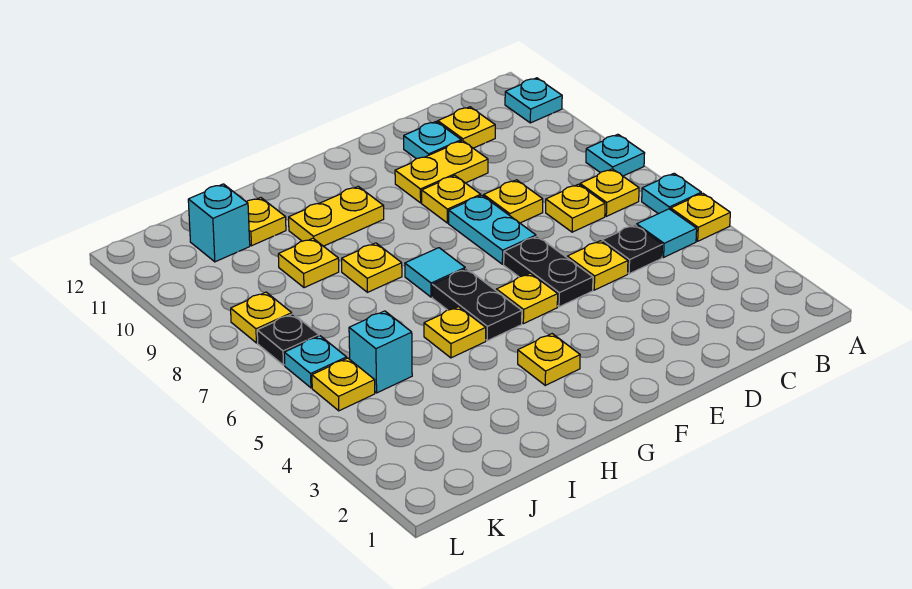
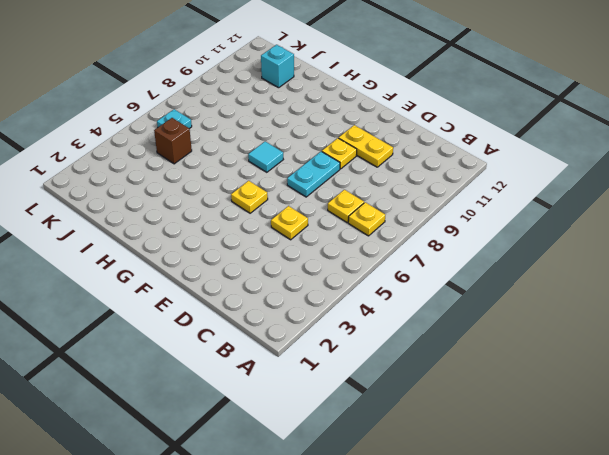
brown 1x1 brick [154,118,192,164] -> cyan 1x1 brick [349,311,412,393]
none -> yellow 1x1 plate [671,193,730,241]
none -> cyan 1x1 plate [642,173,701,214]
none -> cyan 1x1 plate [586,134,645,176]
none -> cyan 1x1 plate [505,78,562,123]

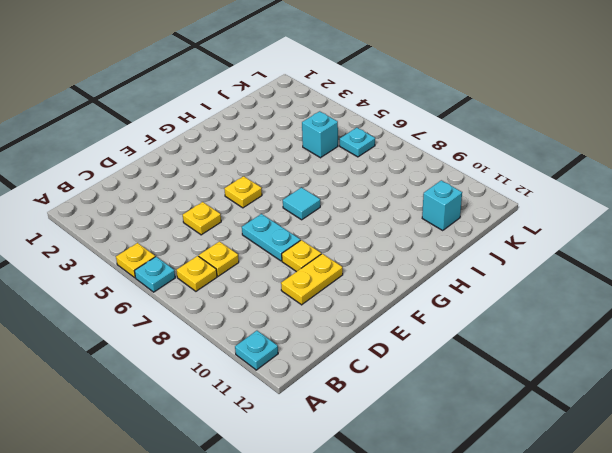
none -> cyan 1x1 plate [586,134,645,176]
none -> cyan 1x1 tile [637,209,697,257]
none -> black 1x1 plate [602,225,662,274]
none -> yellow 1x1 plate [438,107,495,148]

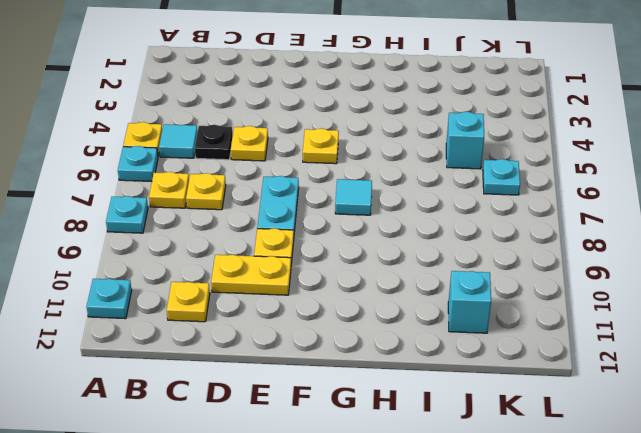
none -> yellow 1x1 plate [484,180,543,223]
none -> cyan 1x1 plate [404,122,461,159]
none -> black 1x2 plate [504,236,593,307]
none -> yellow 1x1 plate [518,334,580,385]

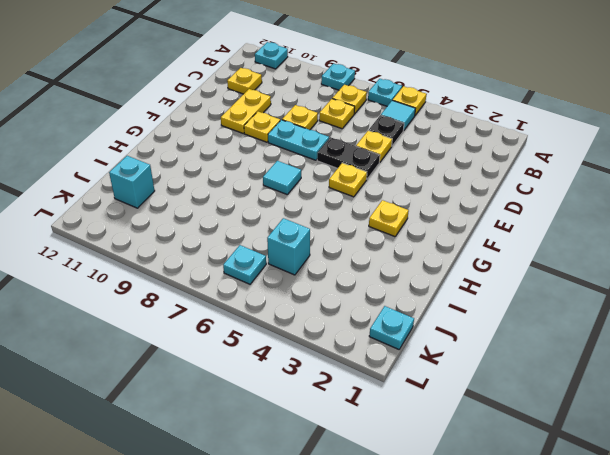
cyan 1x1 plate [369,306,414,349] -> cyan 1x1 plate moved to [404,122,461,159]
none -> black 1x2 plate [432,269,522,341]
none -> yellow 1x2 plate [289,186,384,246]
none -> yellow 1x1 plate [424,307,486,358]
none -> yellow 1x1 plate [342,243,402,292]

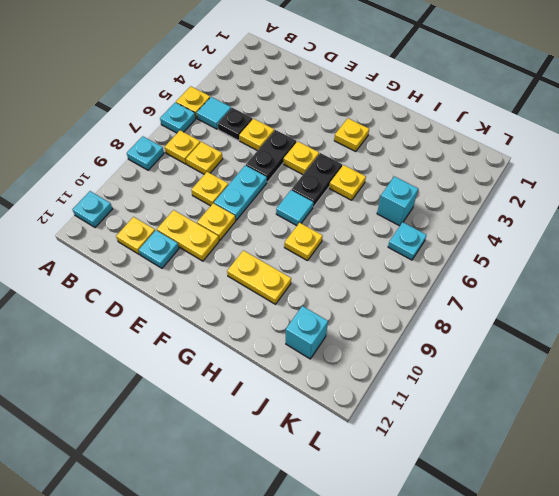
none -> yellow 1x1 plate [278,238,339,288]
none -> yellow 1x1 plate [247,198,286,246]
none -> yellow 1x1 plate [312,358,375,411]
none -> black 1x1 plate [257,314,319,365]

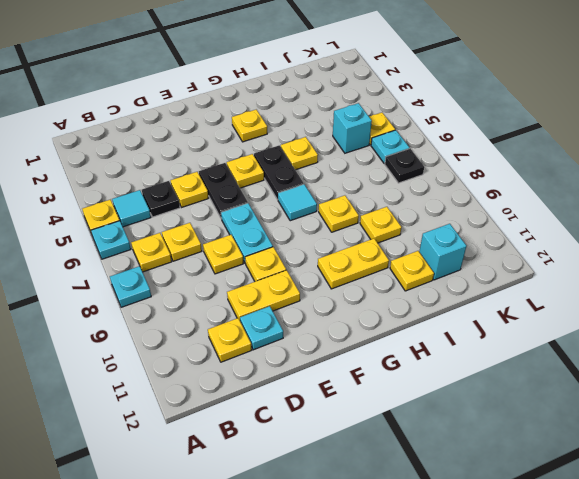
none -> cyan 1x1 plate [505,78,562,123]
none -> yellow 1x1 plate [231,292,292,343]

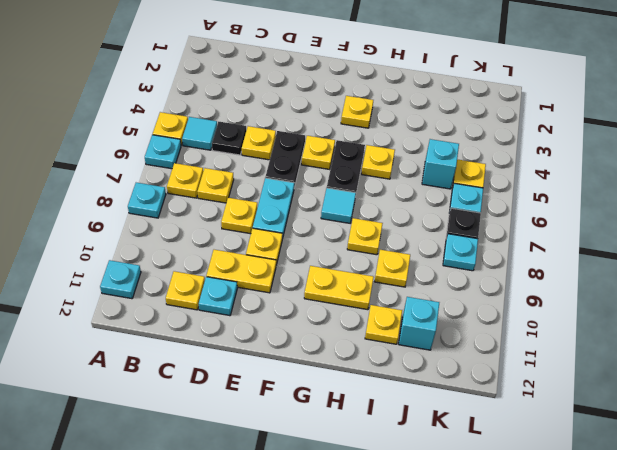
cyan 1x1 plate [443,234,478,271] -> yellow 1x1 plate [231,292,292,343]

